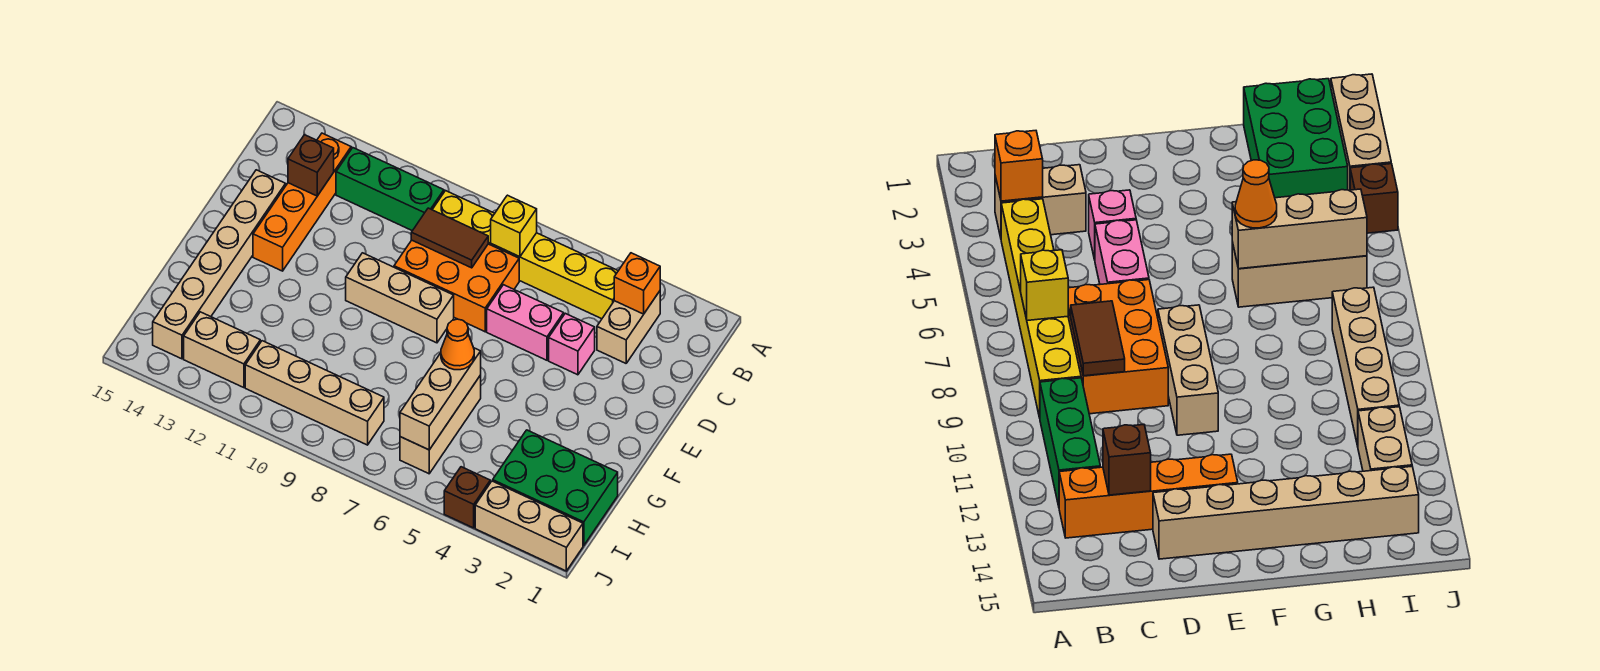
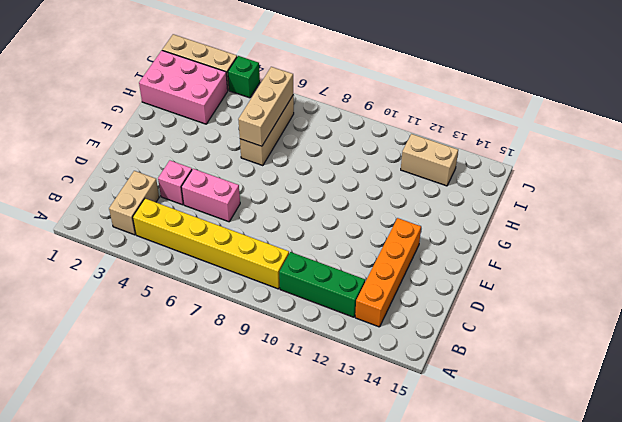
pink 2x3 brick [139,51,228,124] -> green 2x3 brick [493,430,618,546]
green 1x1 brick [228,56,260,98] -> brown 1x1 brick [444,467,490,528]
none -> orange 2x3 brick [394,240,519,332]
none -> tan 1x6 brick [153,170,286,359]
none -> tan 1x3 brick [346,253,454,343]

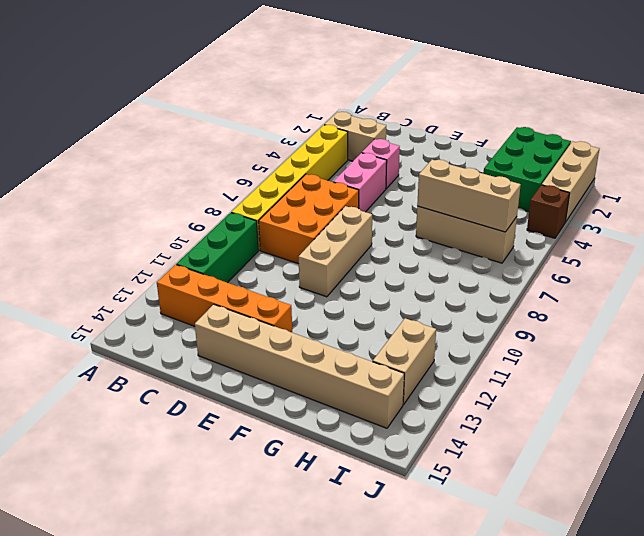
none -> tan 1x4 brick [245,341,384,445]
none -> orange 1x1 brick [614,253,660,314]
none -> yellow 1x1 brick [491,195,537,257]

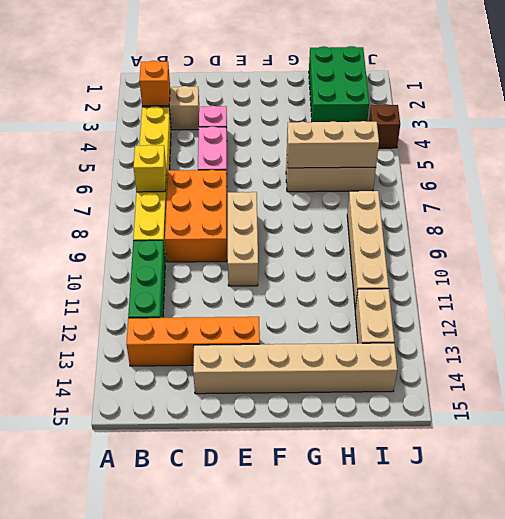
none -> tan 1x3 brick [475,481,583,571]
none -> brown 1x2 tile [411,208,488,268]
none -> brown 1x1 brick [288,135,334,196]

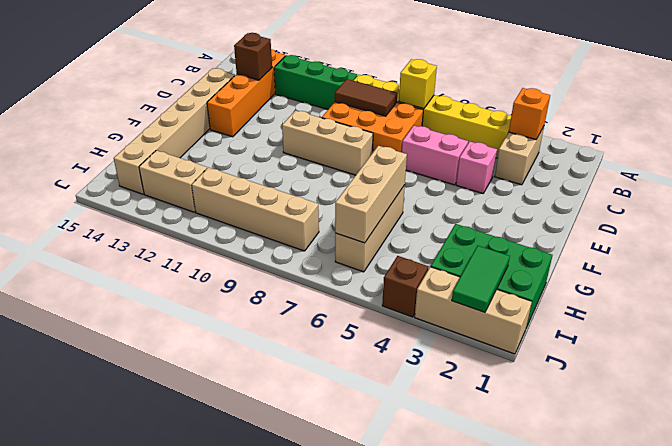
green 1x2 tile [452,246,510,312] -> none
none -> orange 1x1 cone [441,319,474,370]

